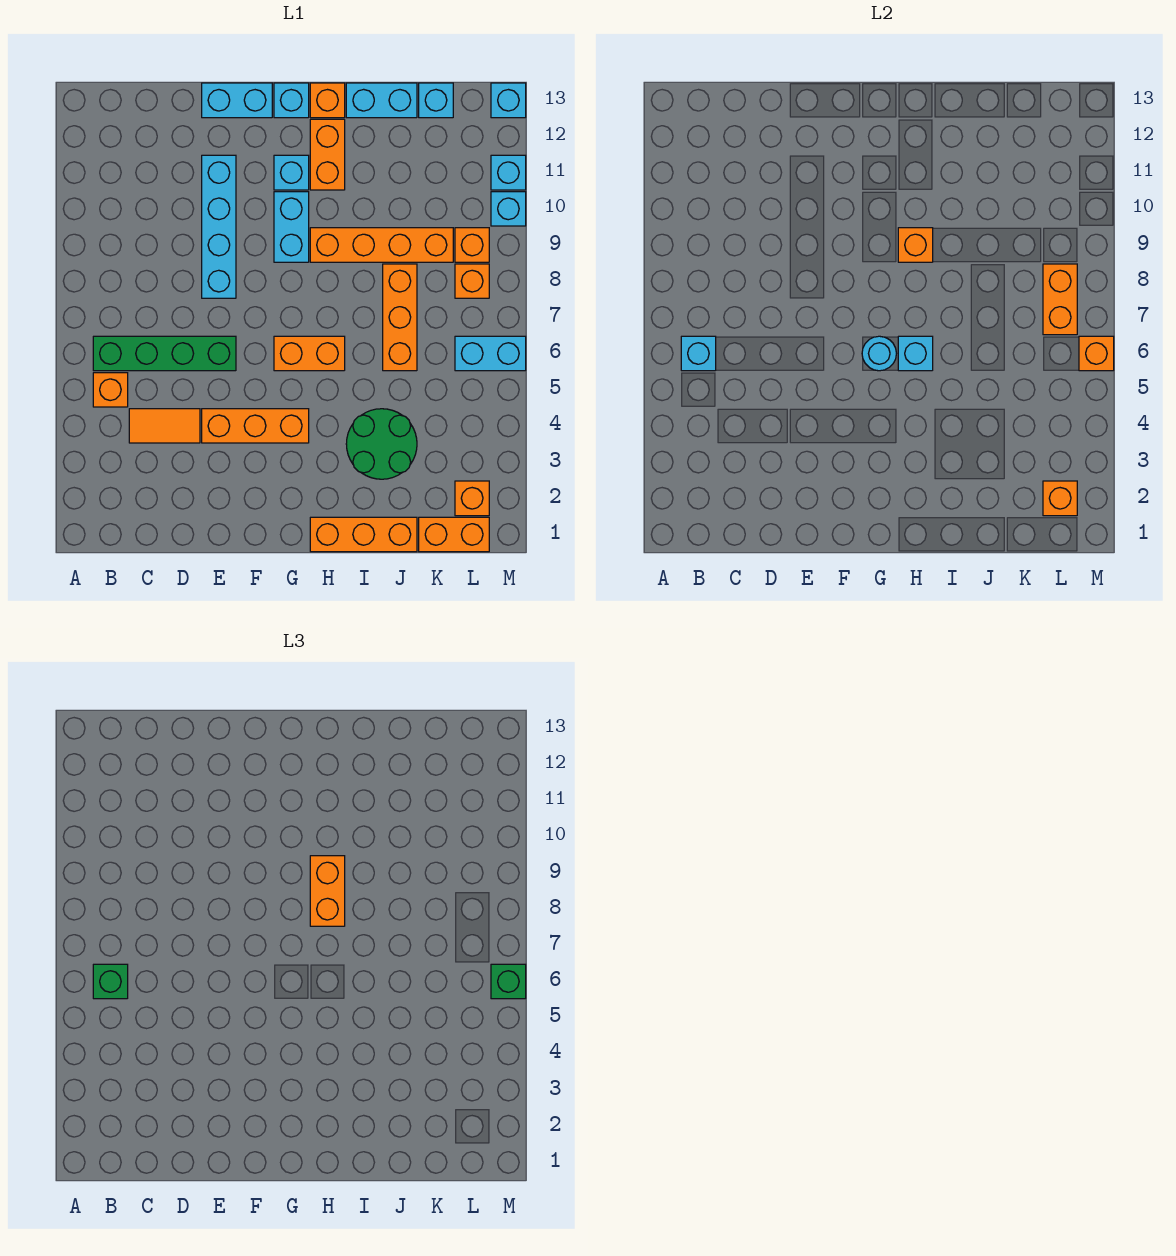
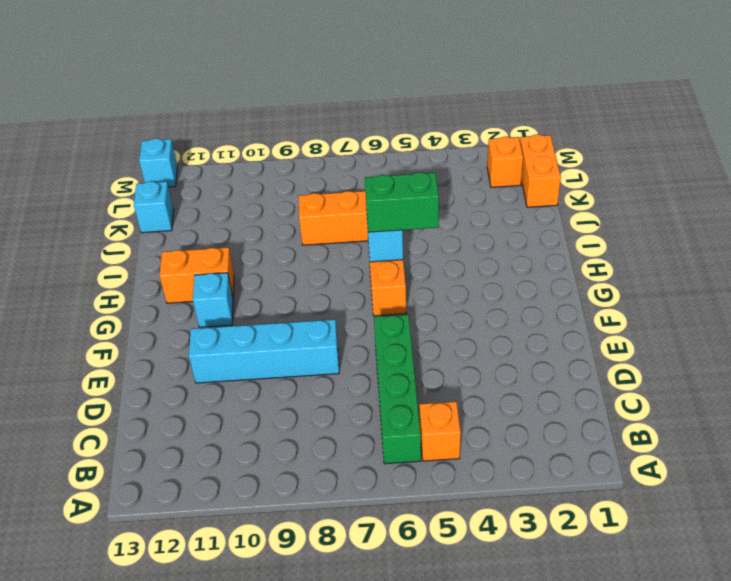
green 1x2 brick [365,172,439,232] -> none
none -> orange 1x2 tile [129,409,200,443]
none -> orange 1x3 brick [202,409,309,443]
none -> cyan 1x2 brick [202,83,272,118]
none -> cyan 1x2 brick [274,192,309,262]

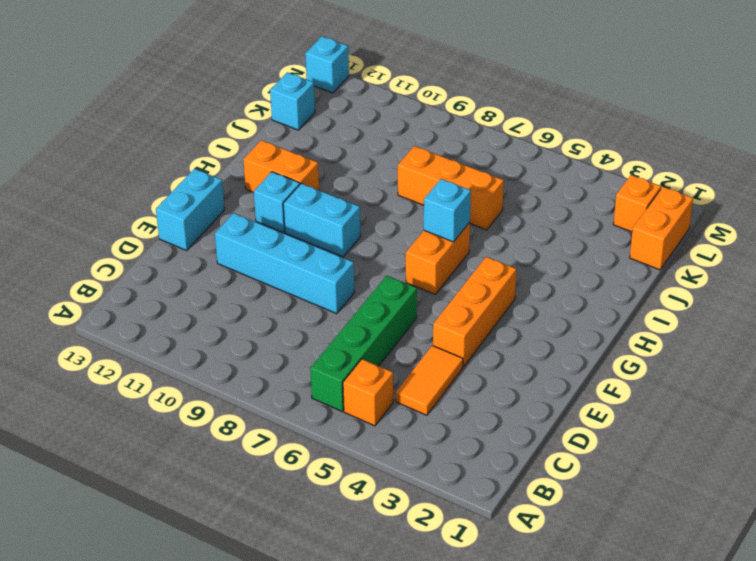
none -> cyan 1x1 brick [274,83,309,118]
none -> orange 1x3 brick [310,517,417,552]
none -> orange 1x4 brick [310,228,453,262]
none -> orange 1x1 brick [310,83,345,118]

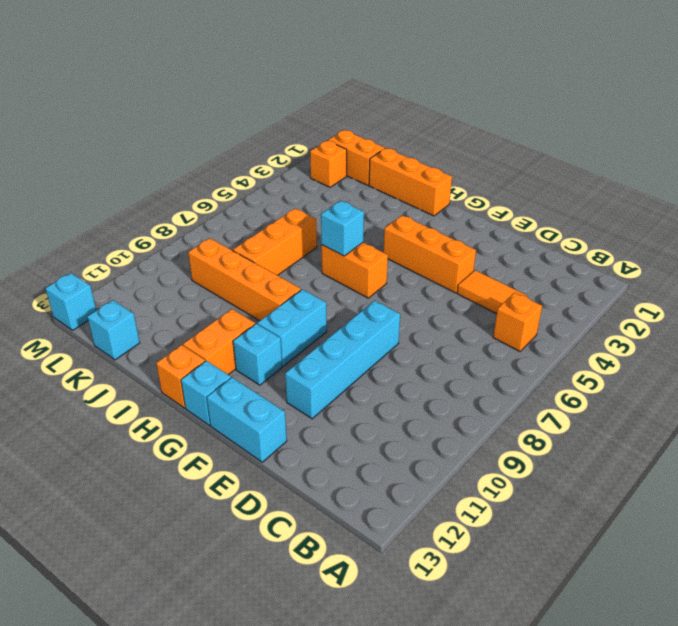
none -> green 1x4 brick [93,336,236,371]
none -> green 2x2 round brick [346,409,417,479]
none -> cyan 1x2 brick [346,83,417,118]
none -> cyan 1x2 brick [455,336,526,371]

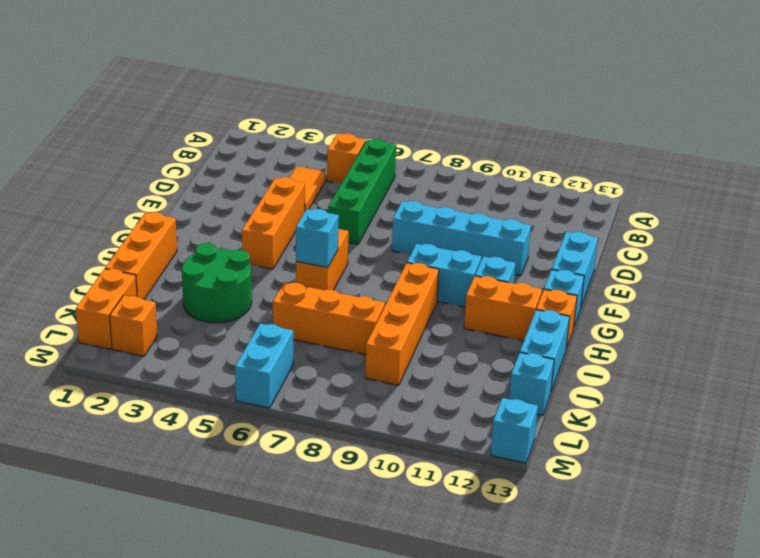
none -> orange 1x1 brick [455,264,489,298]
none -> orange 1x1 brick [455,228,489,262]
none -> cyan 1x1 brick [491,192,526,226]
none -> cyan 1x1 brick [491,155,526,190]

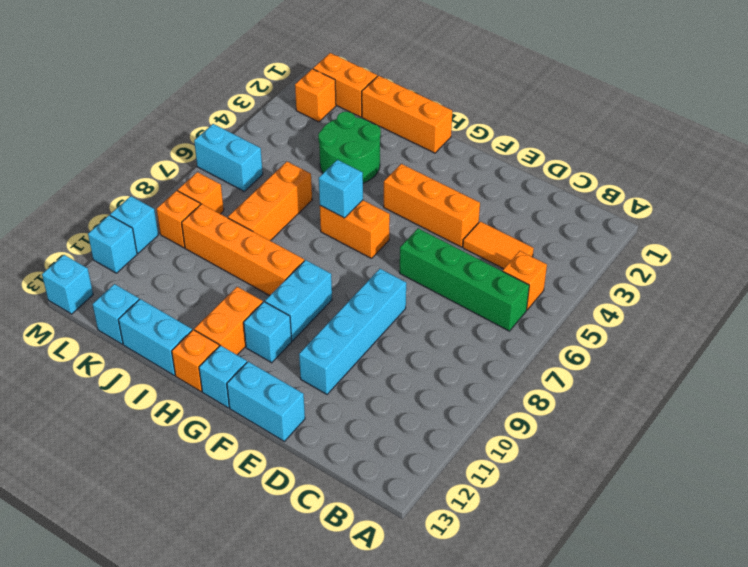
none -> cyan 1x1 brick [681,336,716,371]
none -> cyan 1x1 round brick [862,336,896,371]
none -> orange 1x1 brick [898,228,933,262]
none -> orange 1x1 brick [1043,481,1077,516]

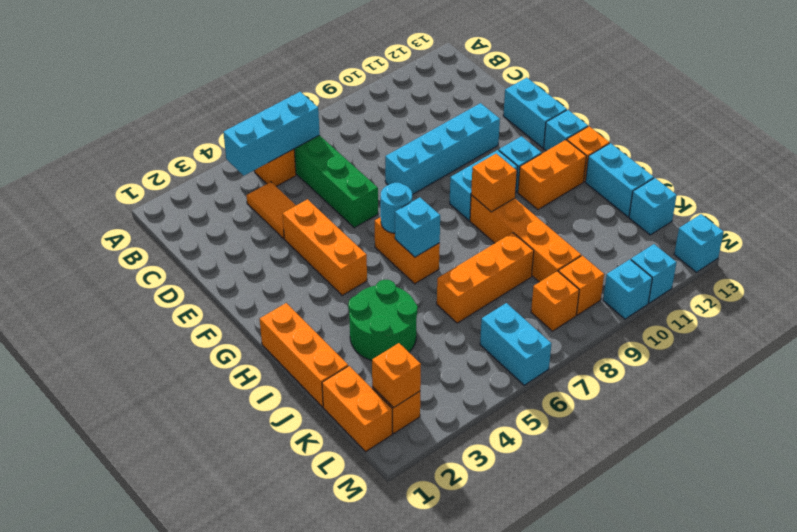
cyan 1x3 brick [223,92,320,176] -> cyan 1x1 brick [681,336,716,371]
none -> orange 1x2 brick [1043,264,1077,335]
none -> orange 1x1 brick [1079,336,1114,371]
none -> green 1x1 brick [93,964,128,999]
none -> orange 1x2 brick [310,856,345,926]

